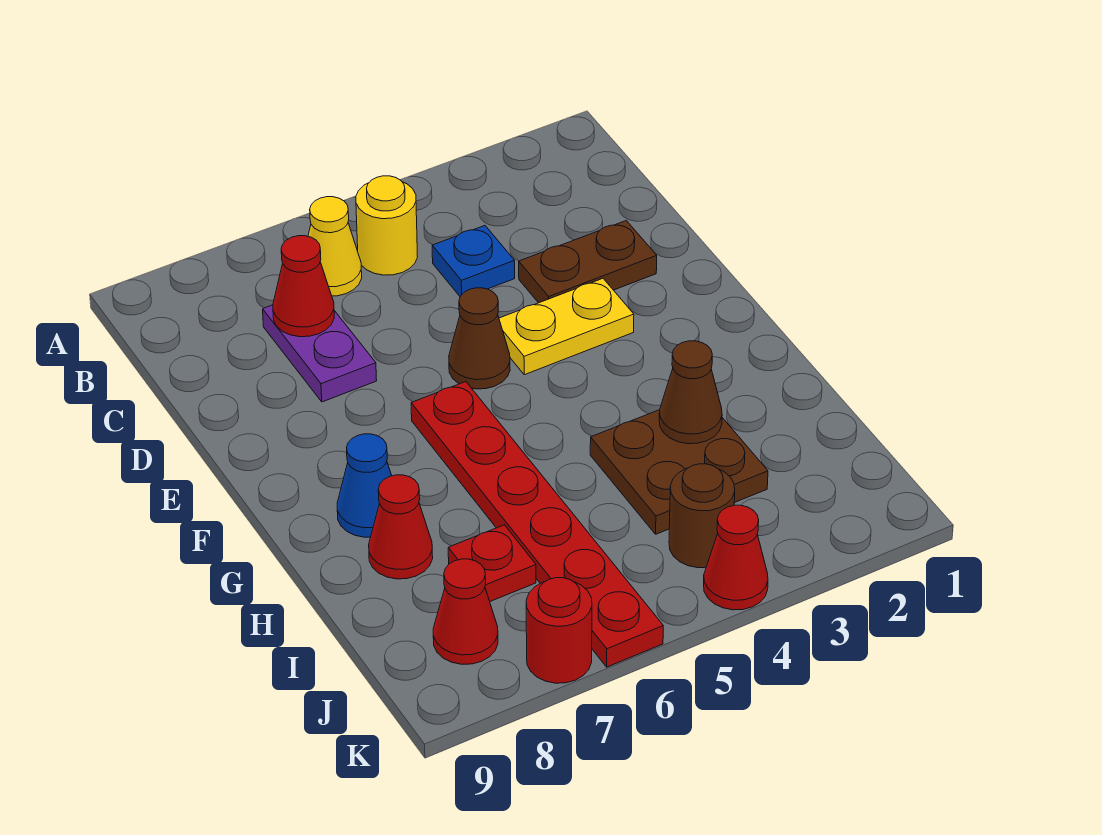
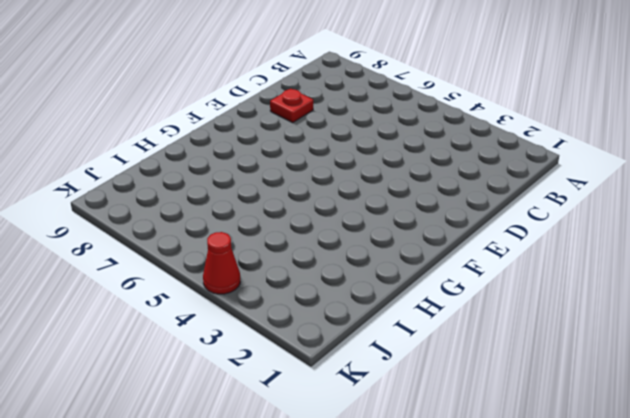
red 1x1 plate [270,89,313,122] -> red 1x1 plate moved to [448,525,536,601]
none -> yellow 1x1 round brick [356,176,417,275]
none -> yellow 1x1 cone [308,197,362,296]
none -> blue 1x1 plate [432,226,515,296]

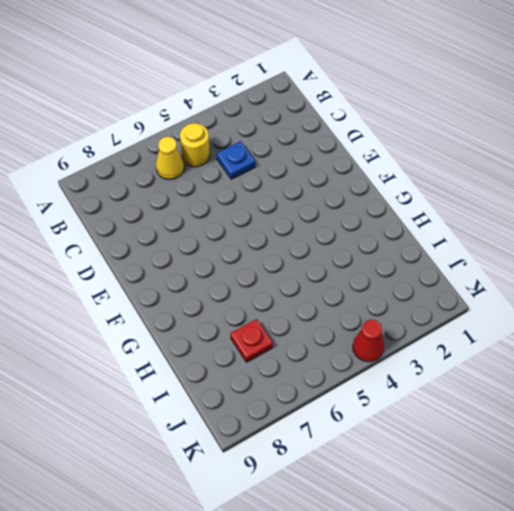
none -> purple 1x2 plate [263,305,377,402]
none -> brown 1x2 plate [519,221,657,303]
none -> yellow 1x2 plate [499,279,634,375]

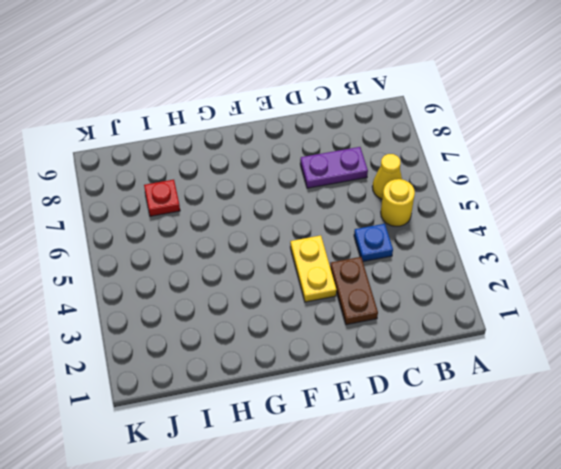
none -> brown 1x1 cone [449,288,510,389]
none -> red 1x6 plate [411,382,663,667]
none -> blue 1x1 cone [337,434,392,537]

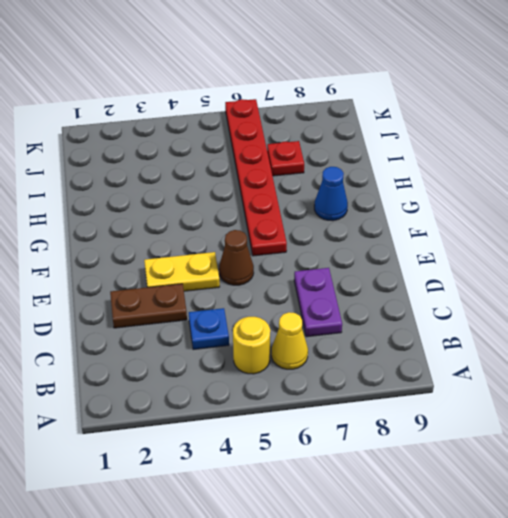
none -> brown 2x2 plate [590,410,768,534]
none -> red 1x1 cone [369,475,433,579]
none -> brown 1x1 round brick [669,464,735,568]

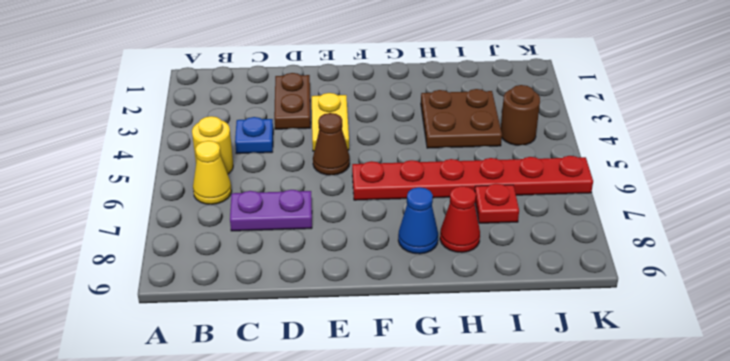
none -> red 1x1 cone [433,559,498,664]
none -> red 1x1 cone [704,505,768,610]
none -> red 1x1 round brick [526,578,592,683]

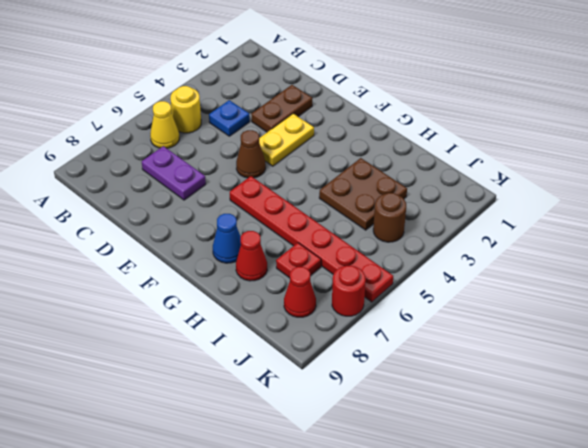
none -> red 1x1 cone [704,505,768,610]
none -> red 1x1 cone [273,236,334,337]
none -> brown 1x1 cone [659,341,722,444]

